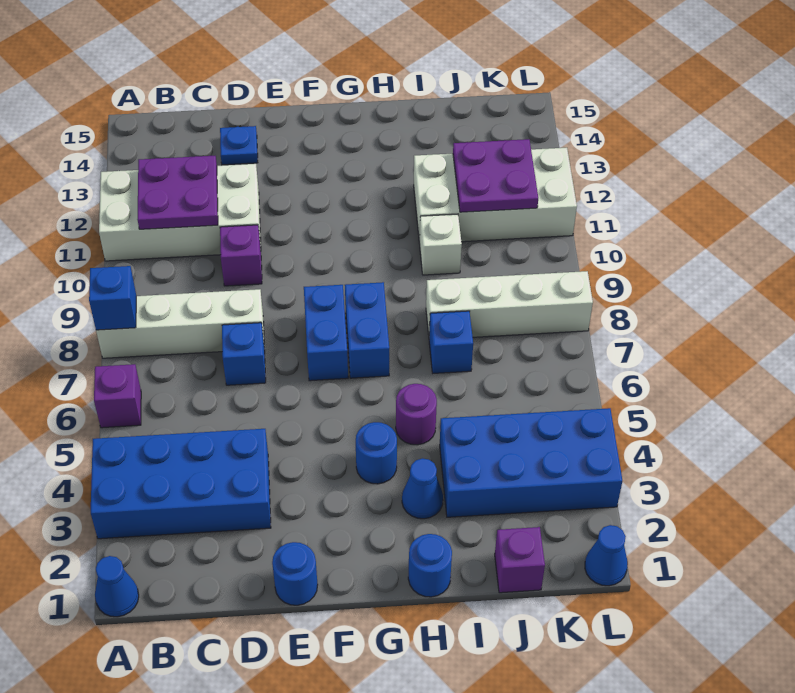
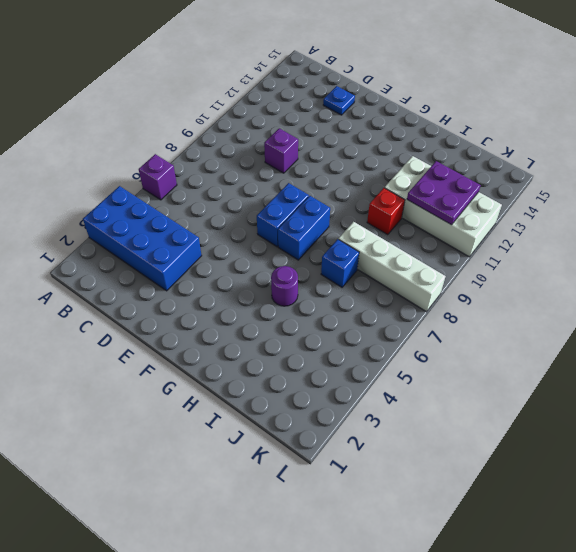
red 1x1 brick [367,188,405,235] -> white 1x1 brick [419,214,462,275]
none -> blue 1x1 cone [95,556,139,617]
none -> white 1x4 brick [96,289,264,358]
none -> white 2x4 brick [99,164,261,261]

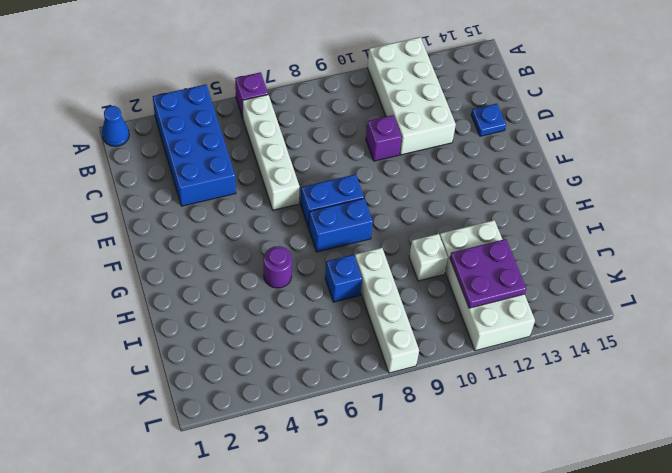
white 1x4 brick [242,95,300,210] -> white 1x4 brick moved to [96,289,264,358]
none -> blue 1x1 brick [222,323,266,385]
none -> blue 1x1 round brick [272,542,318,605]
none -> blue 1x1 round brick [356,422,397,484]

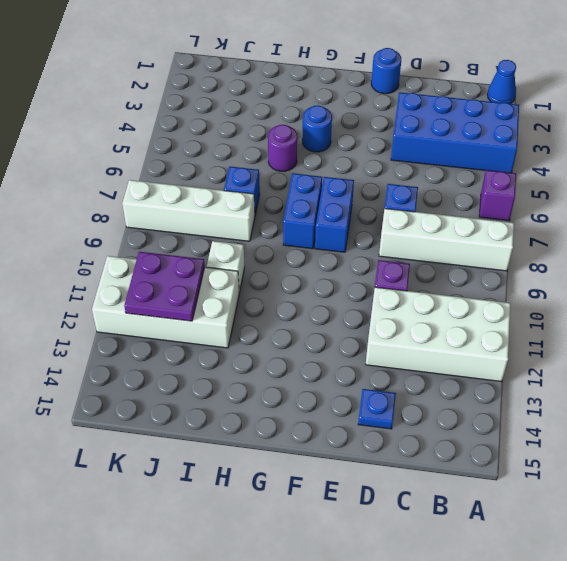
none -> blue 1x1 round brick [408,534,452,597]
none -> blue 1x1 cone [402,458,443,519]
none -> blue 2x4 brick [440,408,622,517]

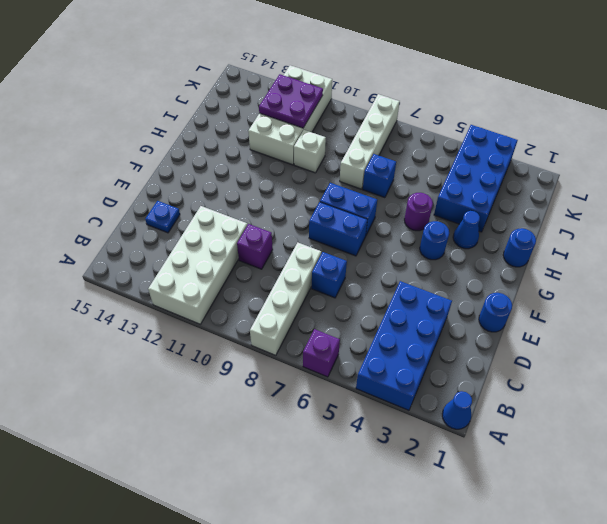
none -> purple 1x1 brick [495,527,545,593]
none -> blue 1x1 cone [585,525,628,586]
none -> blue 1x1 brick [89,266,136,330]

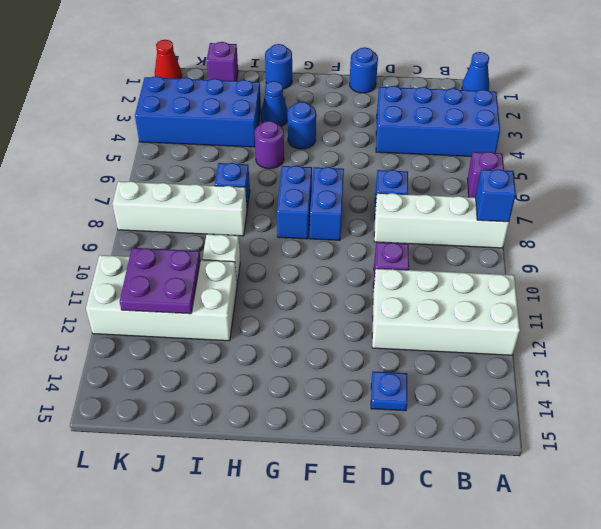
red 1x1 cone [155,40,182,79] -> blue 1x1 cone [585,525,628,586]
none -> purple 2x2 plate [137,156,218,229]

